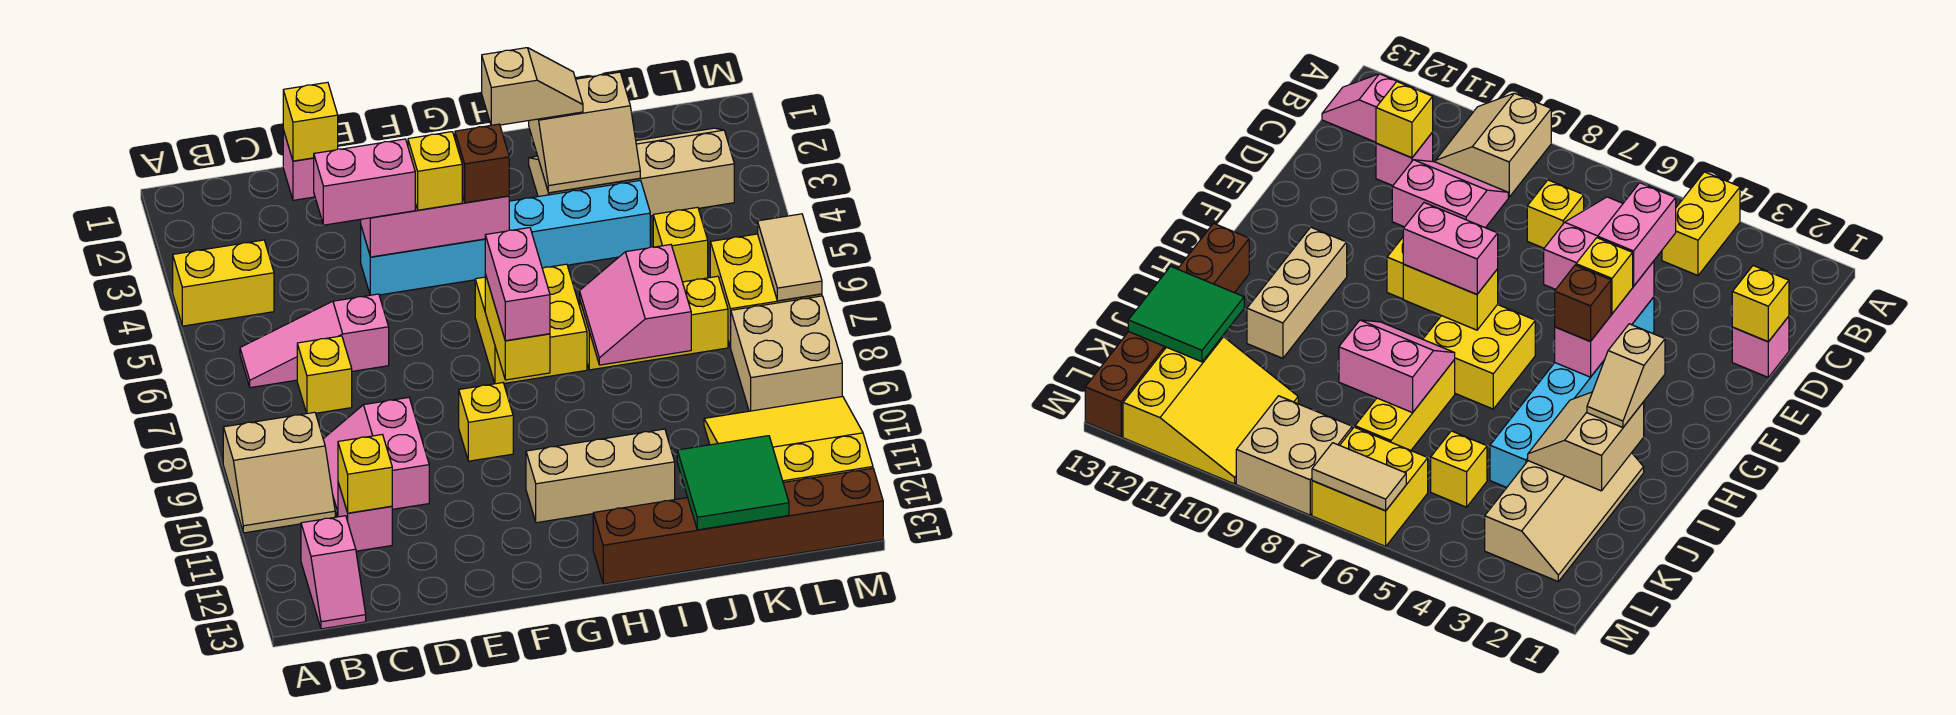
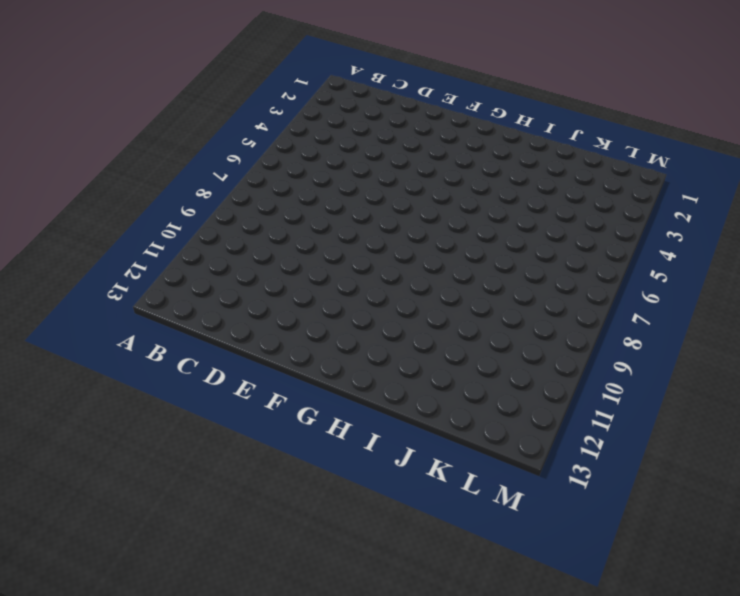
none -> yellow 1x2 brick [173,240,274,326]
none -> tan 2x2 slope [223,412,335,533]
none -> pink 1x3 slope [240,294,389,388]
none -> pink 1x2 slope [301,516,366,629]

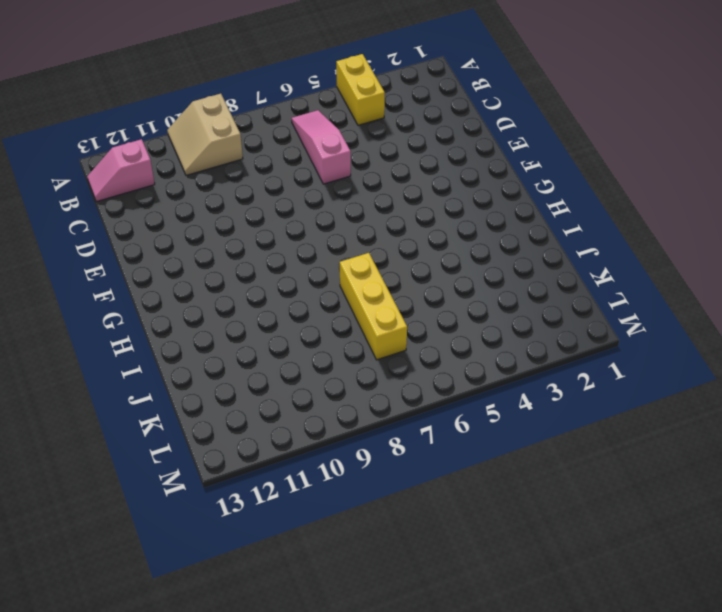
none -> yellow 1x1 brick [297,336,352,414]
none -> pink 2x2 slope [323,398,429,517]
none -> pink 1x1 brick [338,483,392,551]
none -> pink 1x1 brick [283,130,315,200]

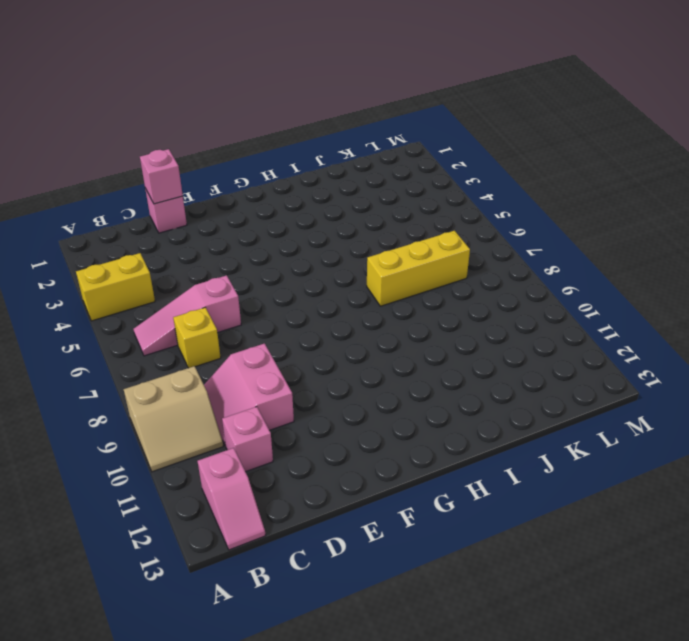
pink 1x1 brick [140,149,183,204] -> yellow 1x1 brick [283,82,338,161]
none -> cyan 1x6 brick [361,180,650,295]
none -> yellow 1x1 brick [459,383,513,461]
none -> yellow 2x2 brick [475,264,587,384]
none -> tan 1x3 brick [526,429,675,523]

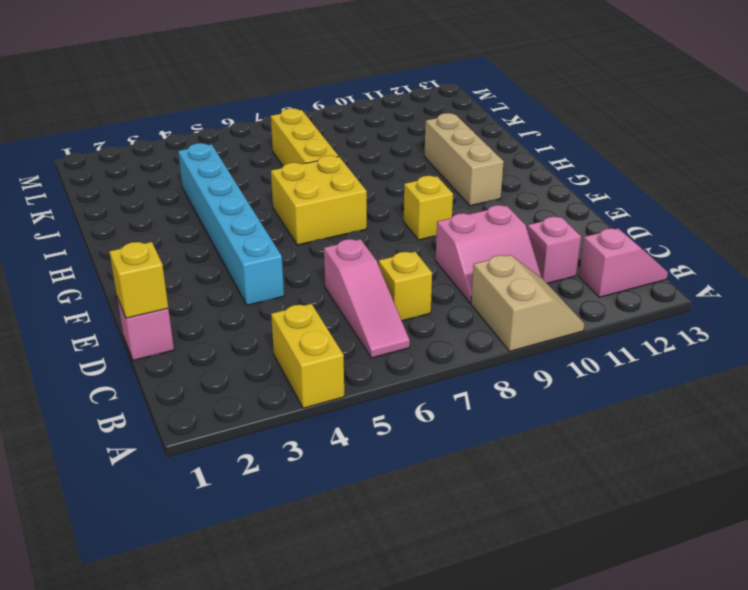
none -> brown 1x6 brick [593,468,883,584]
none -> tan 2x4 slope [529,128,734,216]
none -> yellow 1x1 brick [653,207,708,282]
none -> yellow 3x3 slope [704,396,873,482]

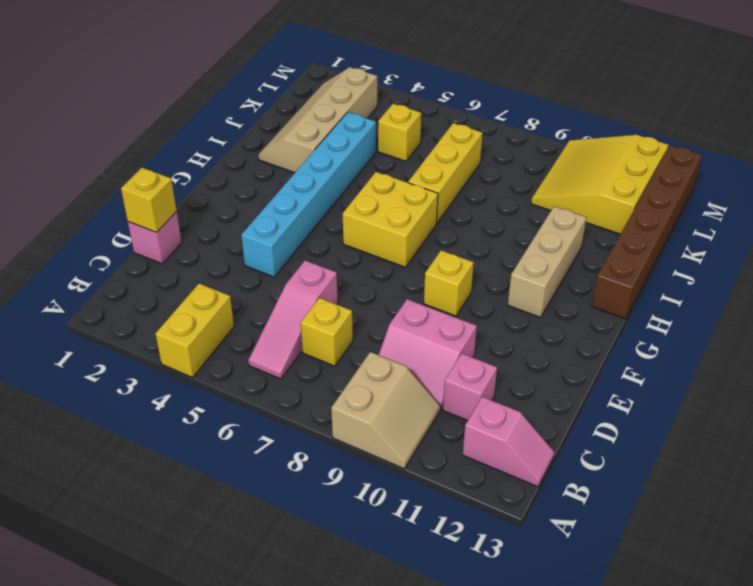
none -> yellow 2x2 brick [710,234,822,347]
none -> tan 2x2 brick [731,296,842,411]
none -> yellow 1x1 brick [338,435,392,513]
none -> pink 1x3 brick [361,196,509,257]

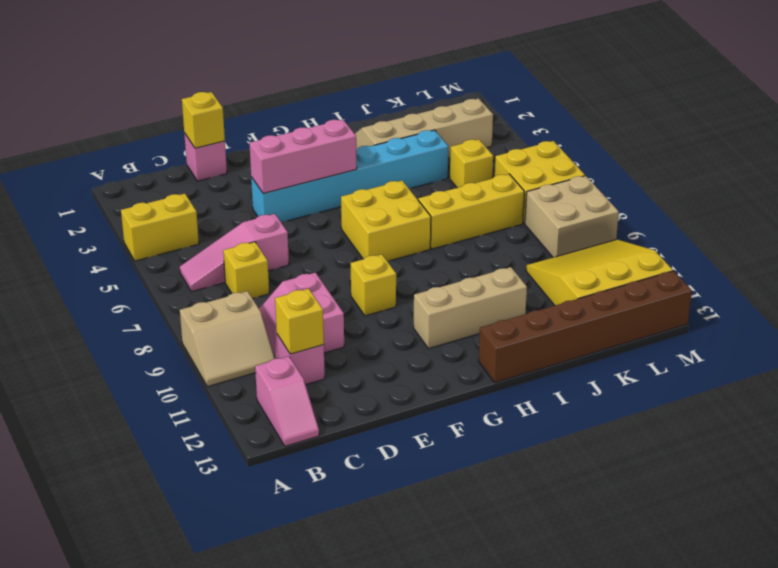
none -> yellow 1x2 brick [485,274,550,380]
none -> tan 2x2 slope [529,72,640,193]
none -> pink 2x2 slope [580,245,691,365]
none -> green 2x2 tile [677,436,789,530]

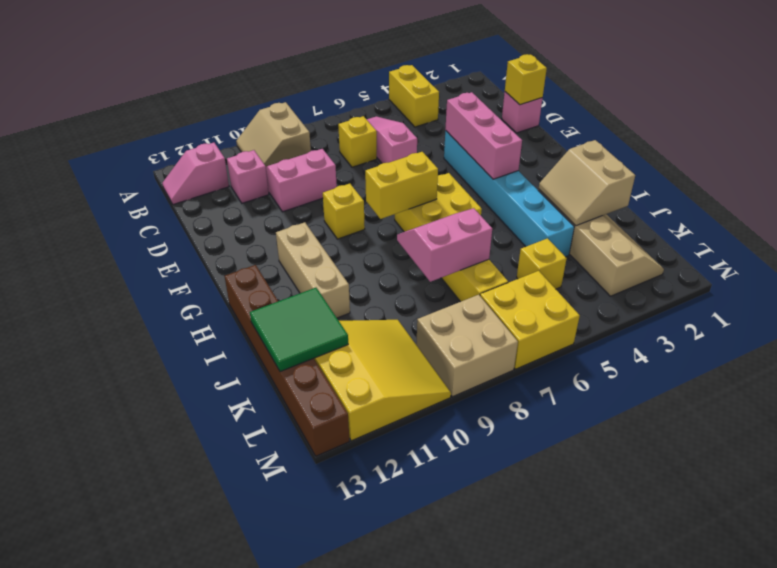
none -> yellow 1x1 brick [338,435,392,513]
none -> tan 1x2 tile [758,214,822,301]
none -> pink 1x2 brick [314,139,415,225]
none -> yellow 1x1 brick [408,132,462,210]

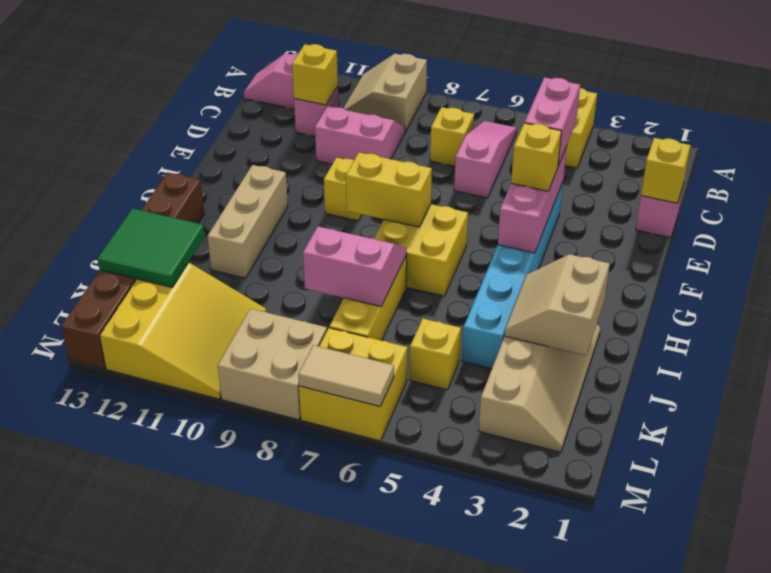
none -> brown 1x1 brick [455,124,509,203]
none -> pink 1x2 brick [485,228,550,341]
none -> tan 1x2 slope [482,48,583,125]

